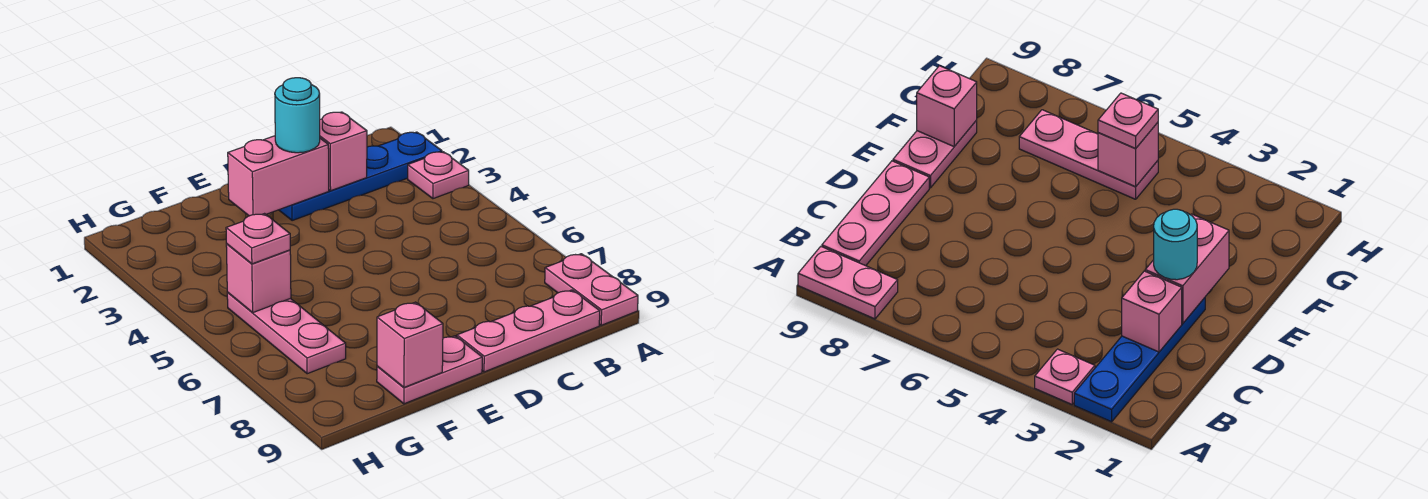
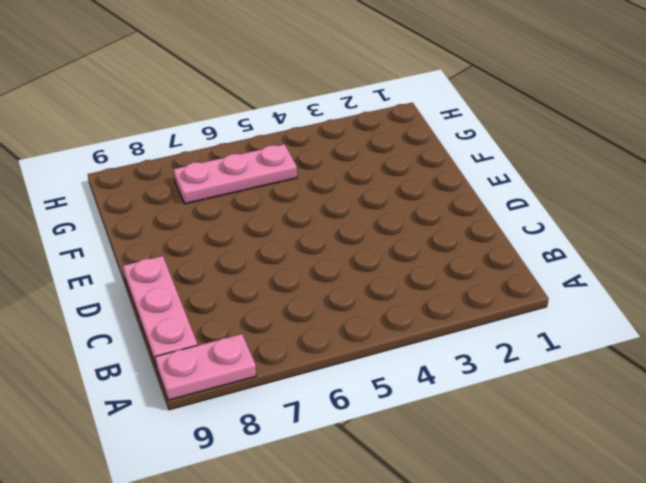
none -> blue 1x4 plate [279,132,442,221]
none -> pink 1x1 plate [408,152,469,199]
none -> pink 1x2 plate [377,336,482,404]

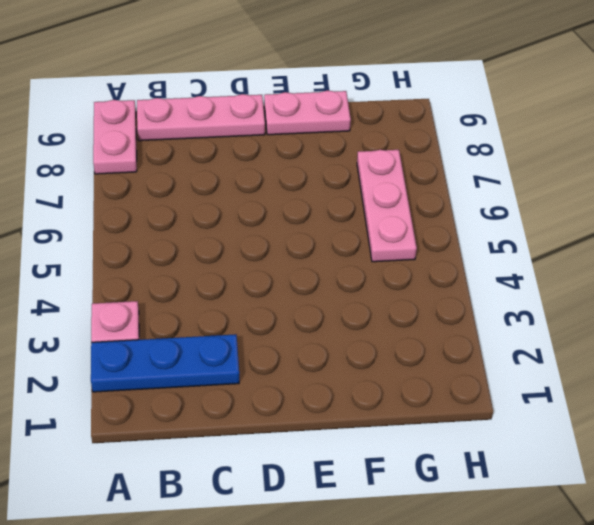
blue 1x3 plate [91,334,239,392] -> blue 1x4 plate [279,132,442,221]
none -> pink 1x1 brick [320,112,367,191]
none -> pink 1x2 brick [228,136,329,216]
none -> pink 1x1 brick [377,302,443,387]

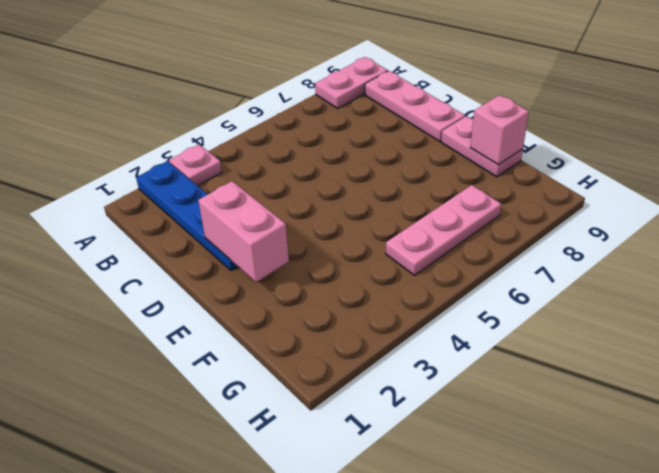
none -> pink 1x1 brick [320,112,367,191]
none -> pink 1x1 brick [226,244,291,312]
none -> cyan 1x1 round brick [275,78,320,153]

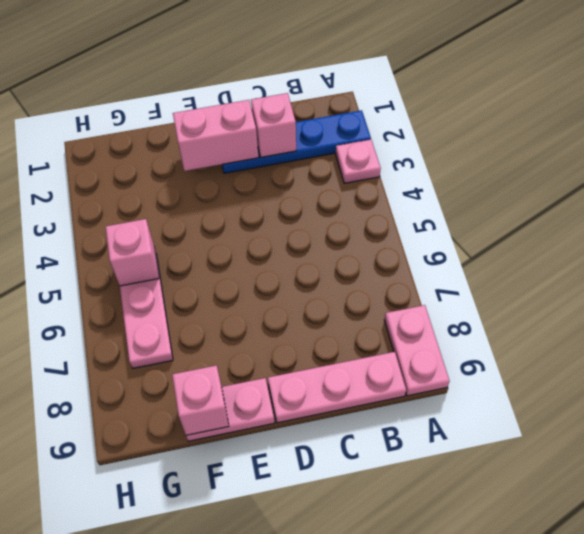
none -> cyan 1x1 round brick [275,78,320,153]
none -> pink 1x1 plate [226,214,290,264]

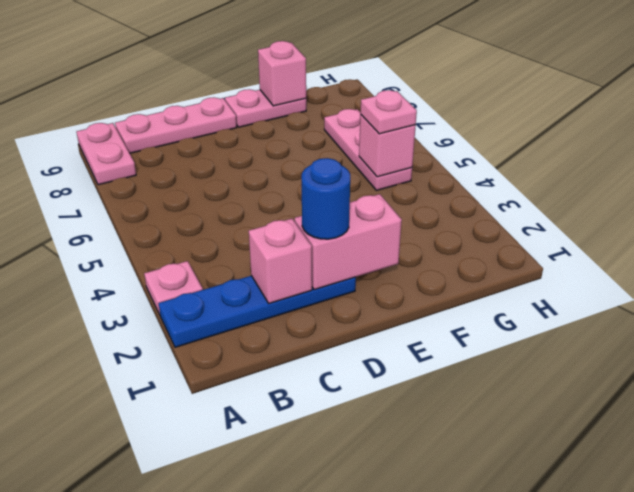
blue 1x1 round brick [302,158,350,239] -> cyan 1x1 round brick [275,78,320,153]

